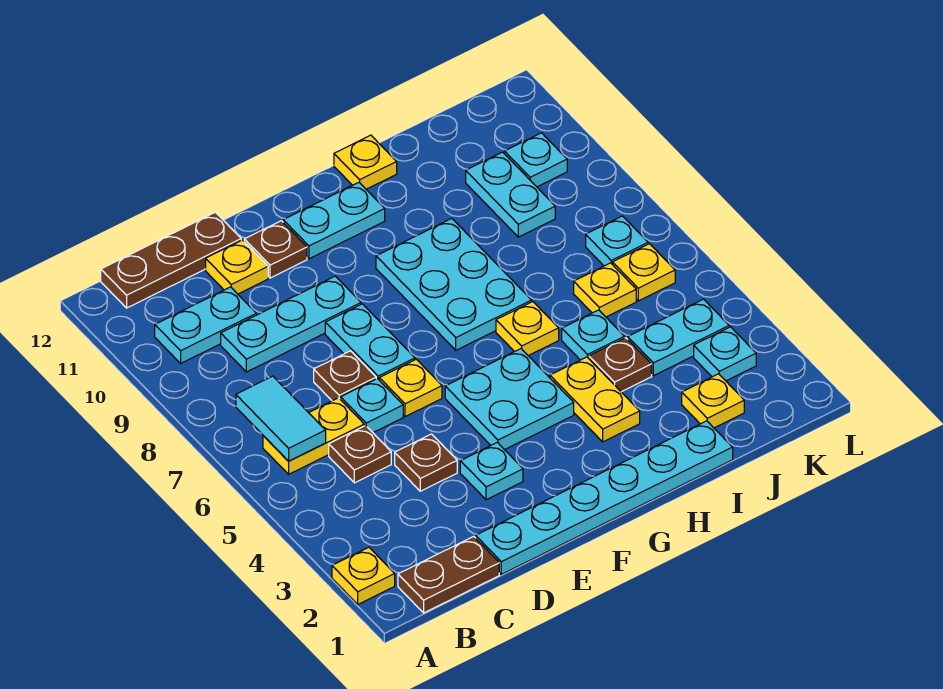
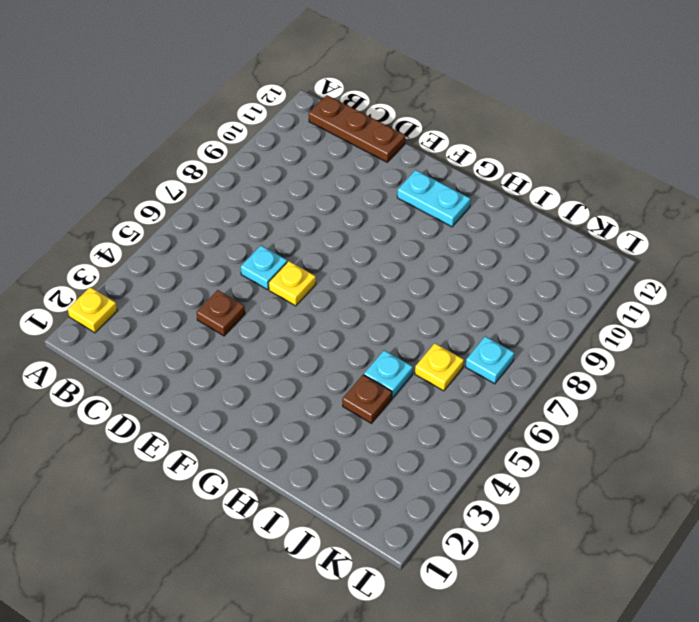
none -> brown 1x2 plate [398,536,499,613]
none -> yellow 1x2 plate [263,398,364,474]
none -> cyan 1x2 plate [155,287,256,363]
none -> brown 1x1 plate [329,426,391,483]

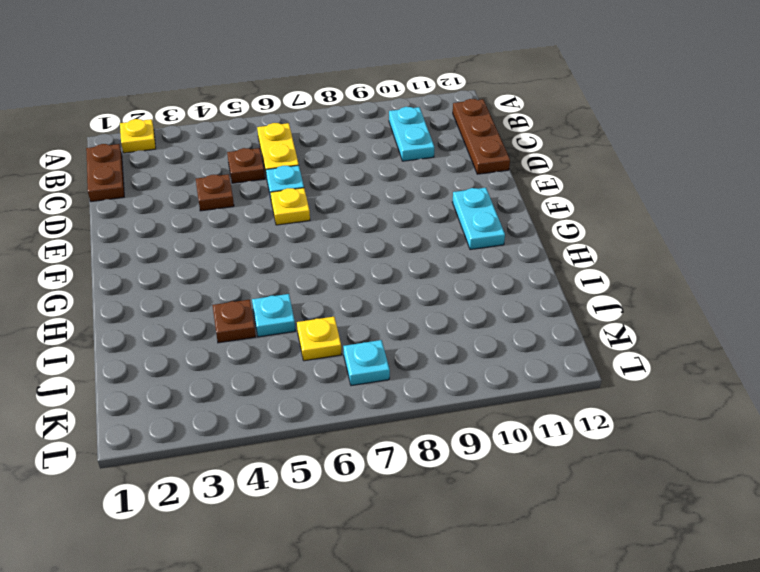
none -> cyan 1x3 plate [221,276,361,372]
none -> cyan 1x6 plate [476,421,733,574]
none -> brown 1x1 plate [314,351,376,401]
none -> yellow 1x1 plate [206,240,268,294]

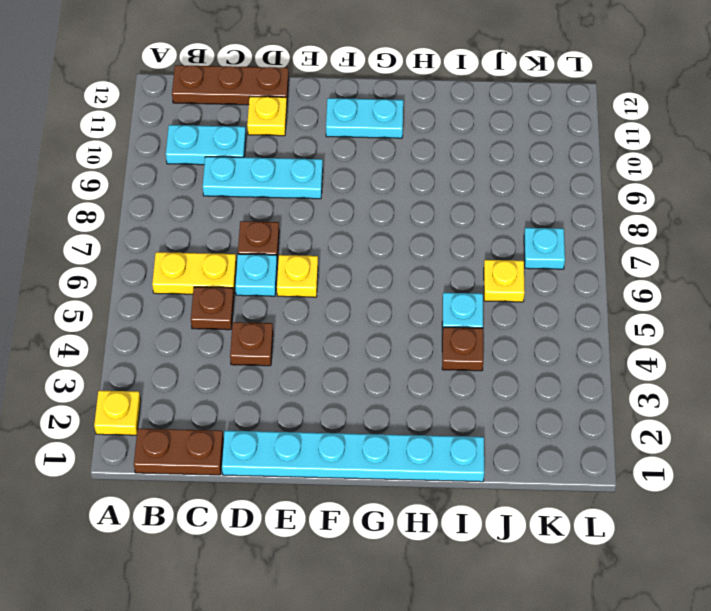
none -> cyan 1x1 plate [460,442,523,500]
none -> cyan 1x2 plate [325,304,415,379]
none -> brown 1x1 plate [244,221,307,278]
none -> cyan 2x2 plate [445,349,574,450]

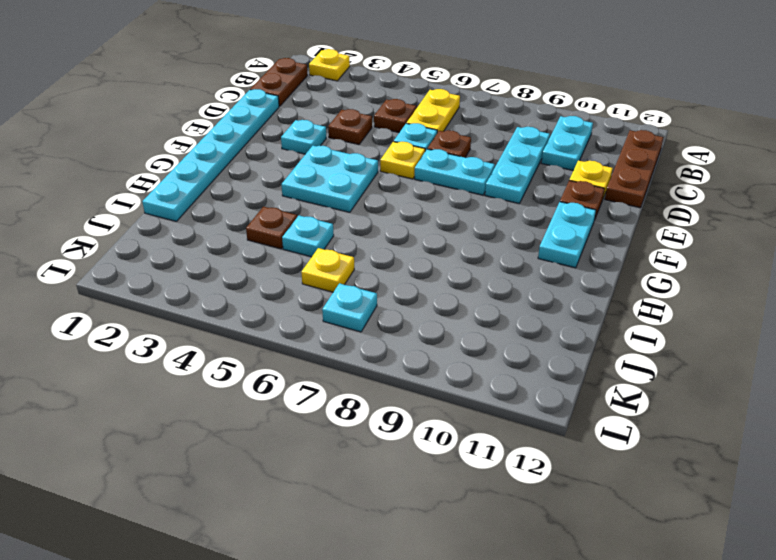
none -> cyan 2x3 plate [376,218,532,350]
none -> yellow 1x2 plate [550,357,640,442]
none -> yellow 1x1 plate [496,302,559,356]
none -> yellow 1x1 plate [334,135,397,189]

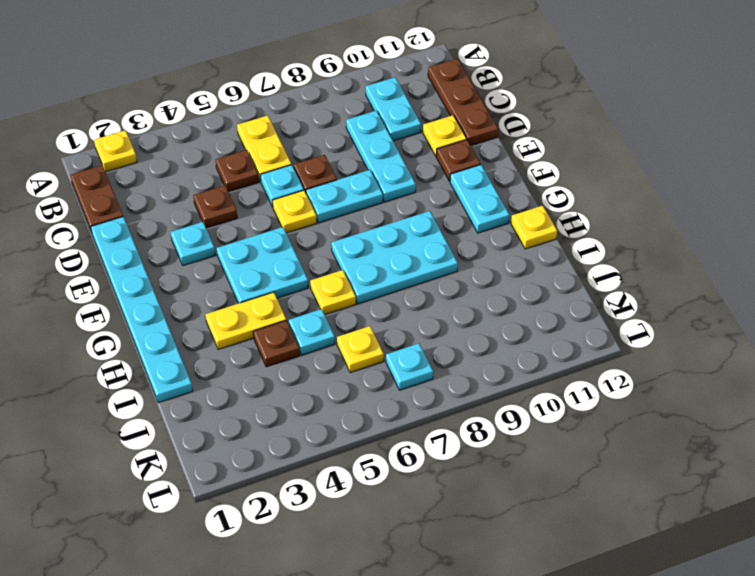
none -> yellow 1x1 plate [682,374,744,428]
none -> cyan 1x2 plate [628,299,729,376]
none -> cyan 1x2 plate [466,152,555,237]
none -> cyan 1x1 plate [694,327,756,381]

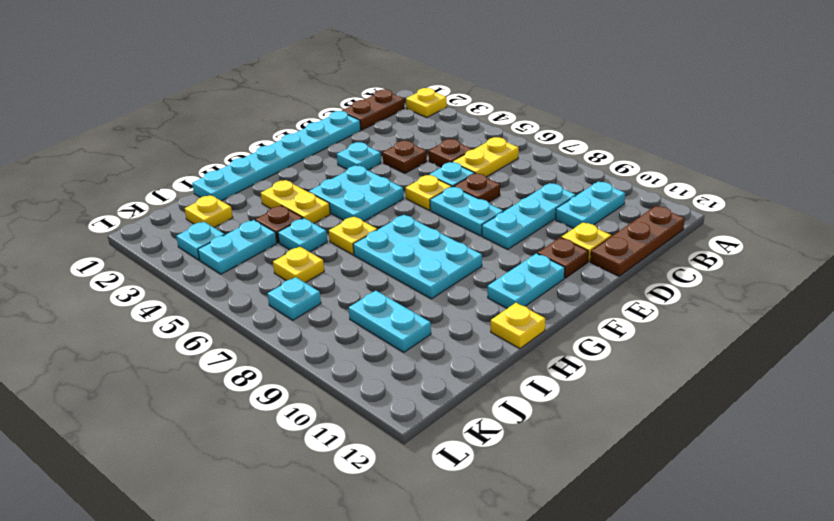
none -> yellow 1x1 plate [613,244,675,301]
none -> cyan 1x1 plate [504,133,567,187]
none -> cyan 1x2 tile [236,376,326,461]

